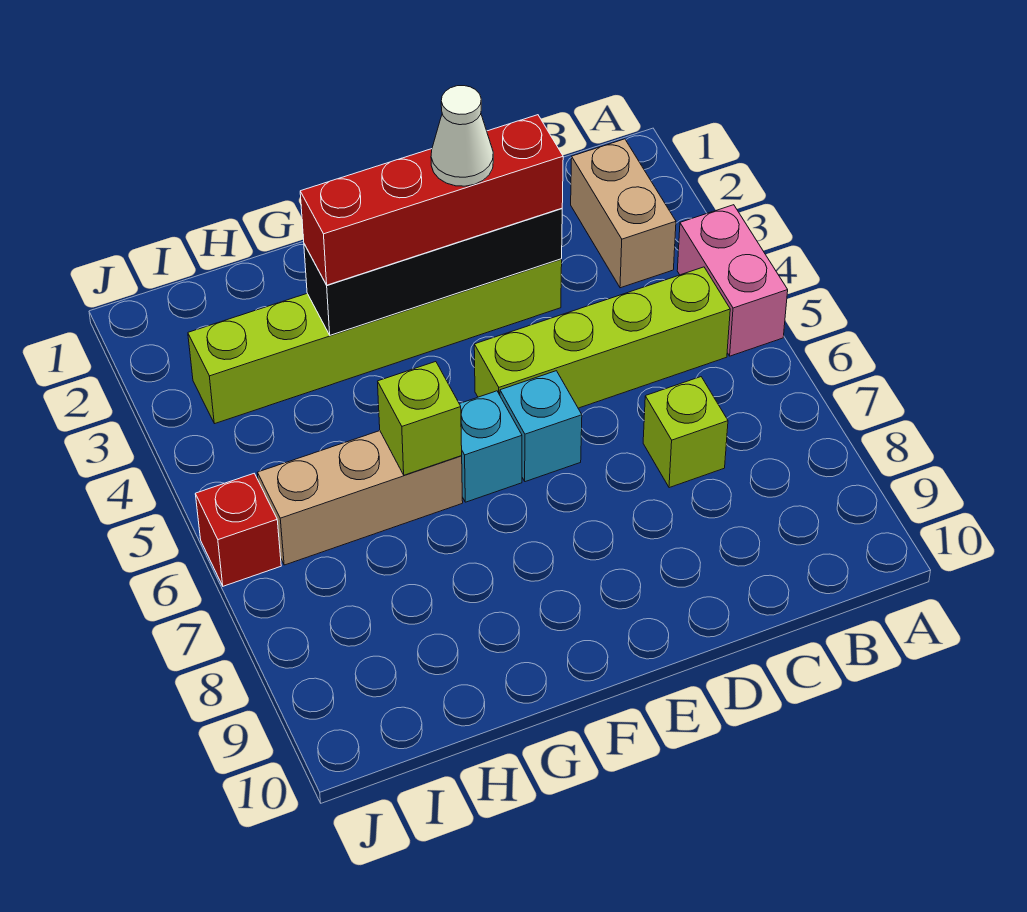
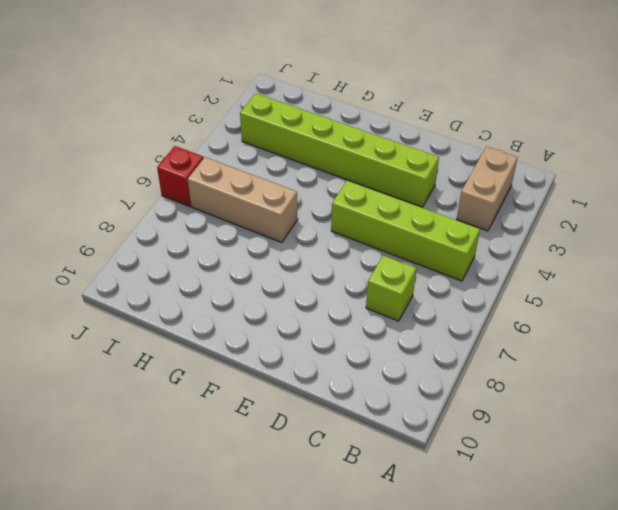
none -> pink 1x2 brick [677,205,788,356]
none -> cyan 1x1 brick [500,371,582,482]
none -> cyan 1x1 brick [460,391,522,502]

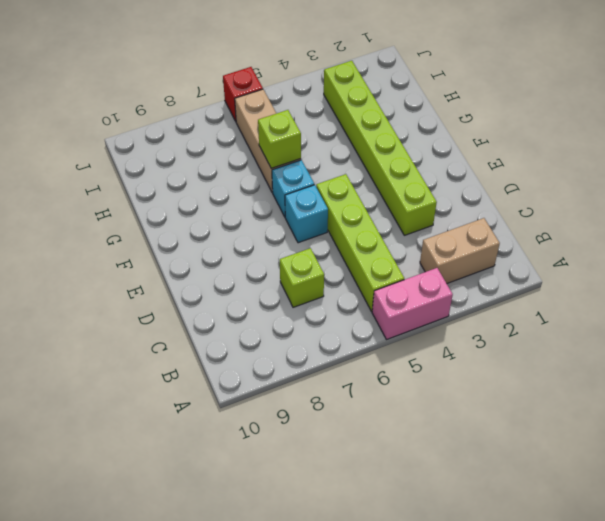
none -> black 1x4 brick [304,208,562,335]
none -> red 1x4 brick [300,115,563,285]
none -> white 1x1 cone [431,86,493,186]

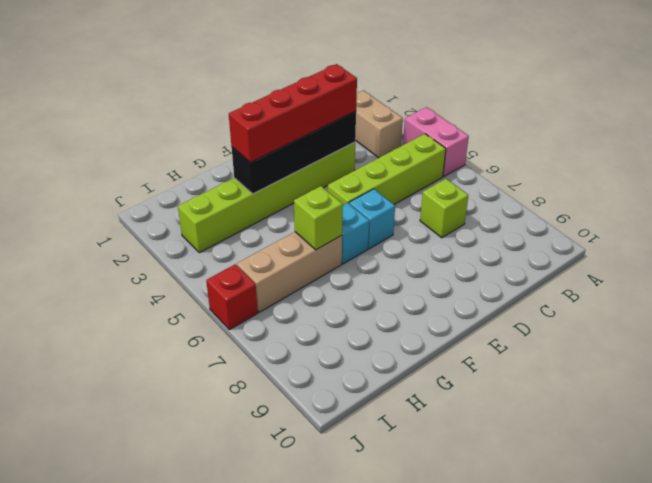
none -> white 1x1 cone [431,86,493,186]

